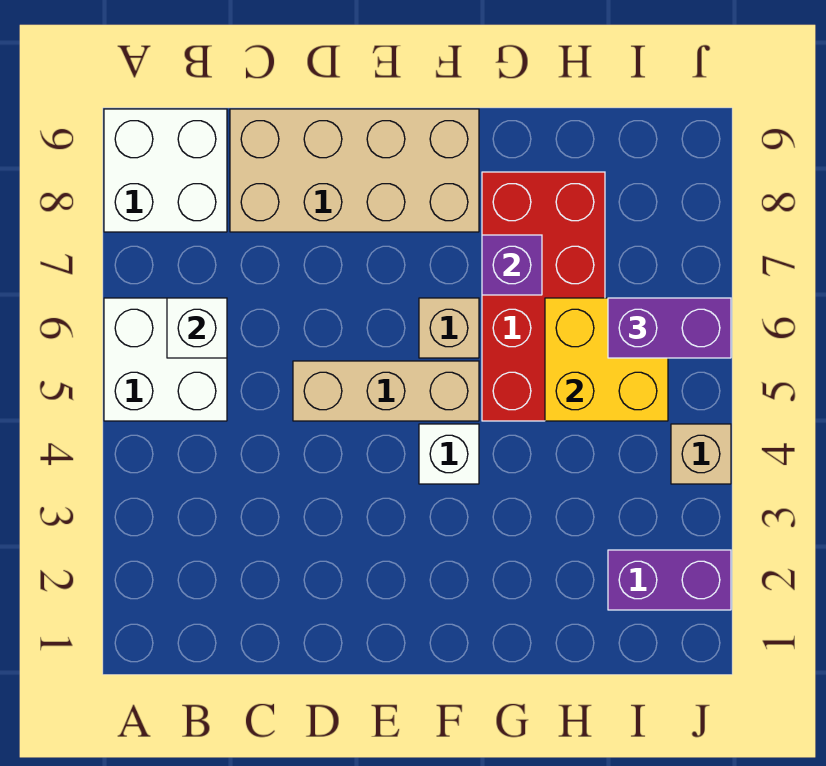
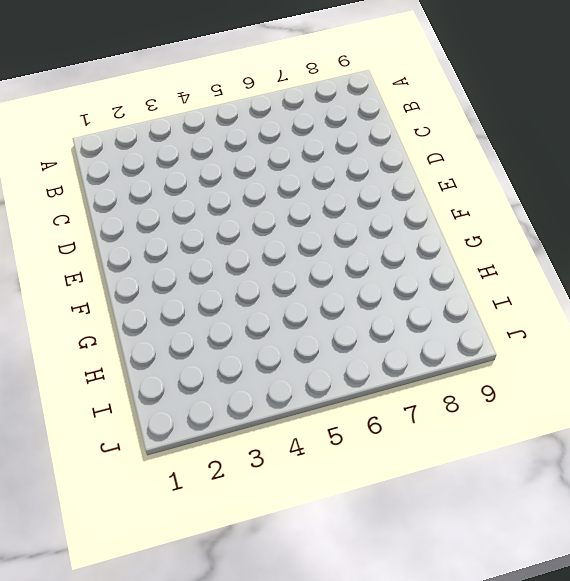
none -> white 2x2 brick [104,298,227,421]
none -> white 2x2 brick [104,109,227,232]
none -> tan 2x4 brick [230,109,479,232]

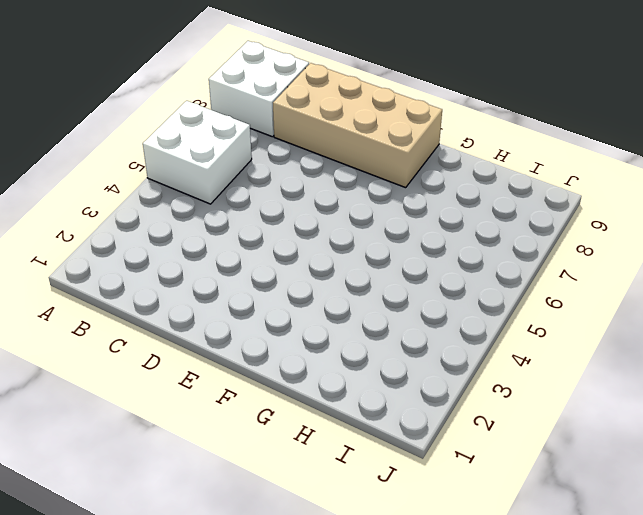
none -> tan 1x3 brick [293,361,479,421]
none -> white 1x1 brick [419,424,479,484]
none -> tan 1x1 brick [419,298,479,358]

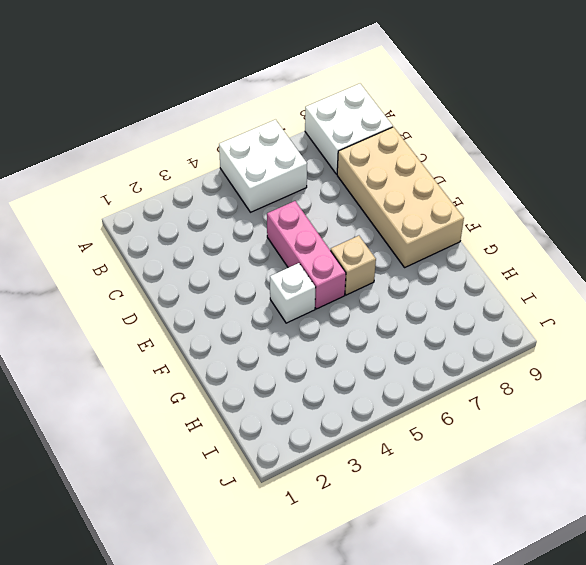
pink 1x3 brick [267,201,346,309] -> tan 1x3 brick [293,361,479,421]
none -> red 2x4 brick [482,172,605,421]
none -> purple 1x2 brick [608,550,731,610]
none -> tan 1x1 brick [671,424,731,484]

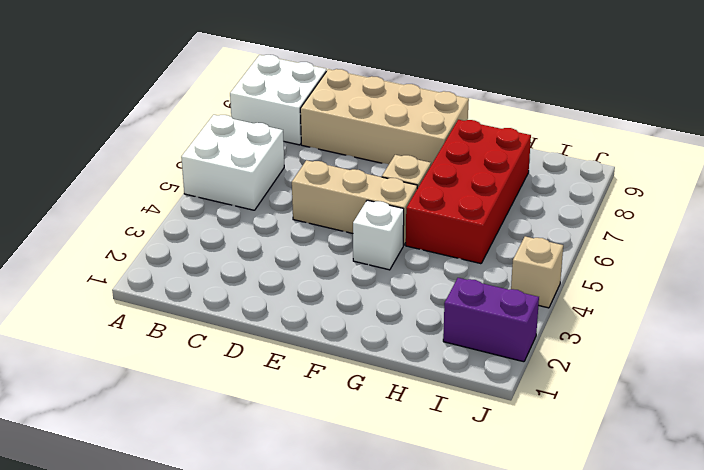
none -> white 1x1 brick [167,298,227,358]
none -> purple 1x1 brick [482,235,542,295]
none -> yellow 2x2 brick [545,298,668,421]

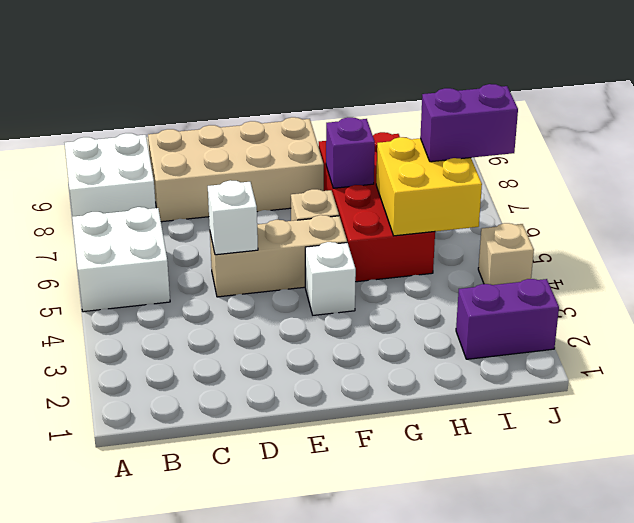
white 1x1 brick [208,180,258,255] -> white 1x1 brick moved to [167,298,227,358]

